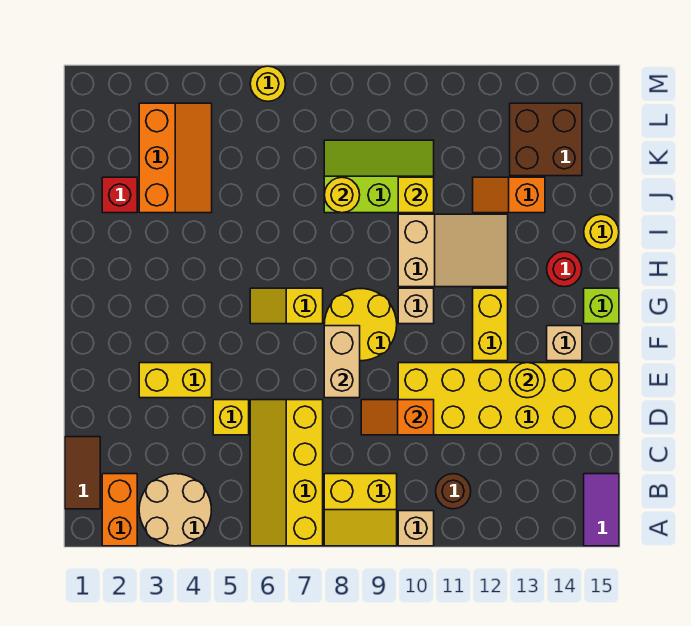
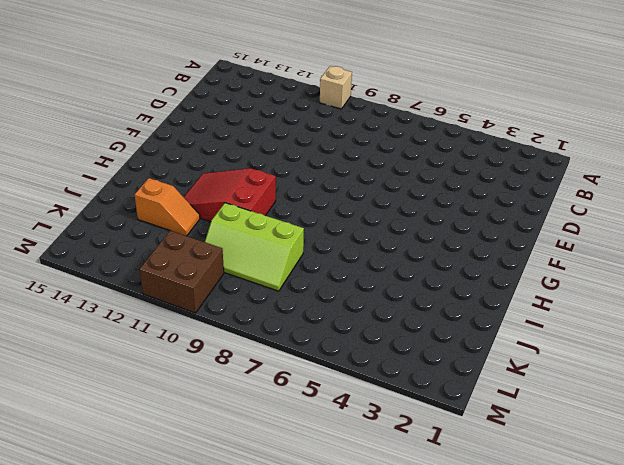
red 2x3 slope [184,168,276,222] -> tan 2x3 slope [398,214,508,287]
brown 2x2 brick [140,231,224,313] -> brown 2x2 brick moved to [510,103,582,176]
none -> orange 1x2 brick [102,474,137,546]
none -> tan 2x2 round brick [139,474,211,546]
none -> yellow 2x4 slope [250,400,323,546]
none -> yellow 2x2 slope [324,474,397,546]

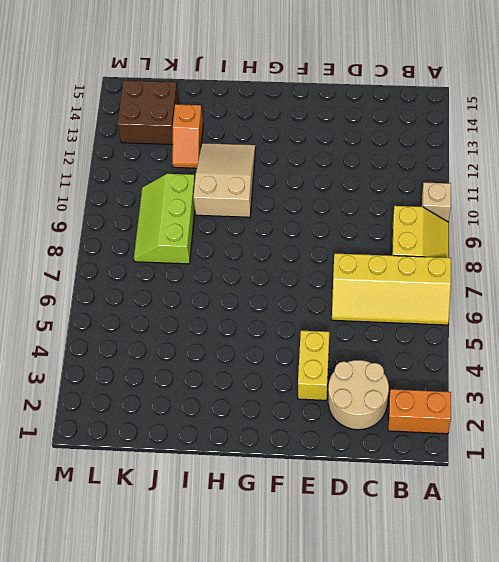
tan 2x2 round brick [328,360,389,430] -> tan 2x2 round brick moved to [139,474,211,546]
none -> purple 1x2 tile [584,474,619,546]
none -> brown 1x2 tile [65,437,100,509]
none -> brown 1x1 round brick [436,474,471,509]
none -> yellow 1x1 brick [213,400,249,435]

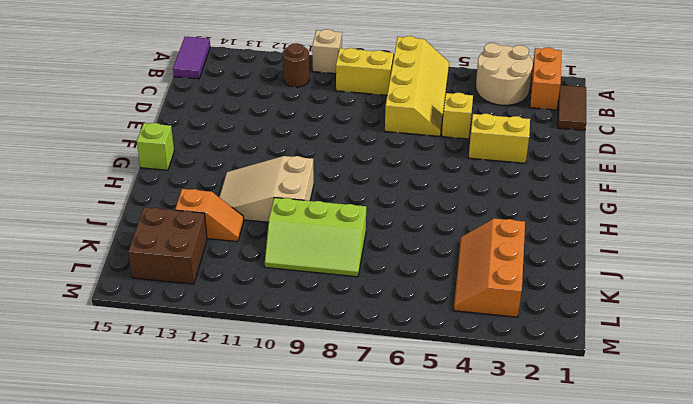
none -> yellow 2x6 brick [398,363,619,435]
none -> yellow 2x2 round brick [324,289,397,361]
none -> yellow 1x2 brick [473,288,508,361]
none -> tan 1x1 brick [547,326,582,361]

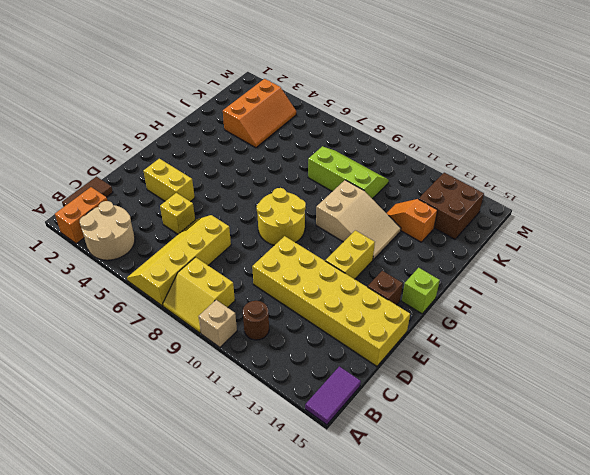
brown 1x1 brick [368,271,403,305] -> tan 1x1 brick [547,326,582,361]
none -> yellow 1x2 slope [250,288,323,324]
none -> tan 1x1 brick [398,288,434,324]
none -> red 1x1 round brick [547,251,582,287]
none -> yellow 1x1 round brick [584,214,619,250]

